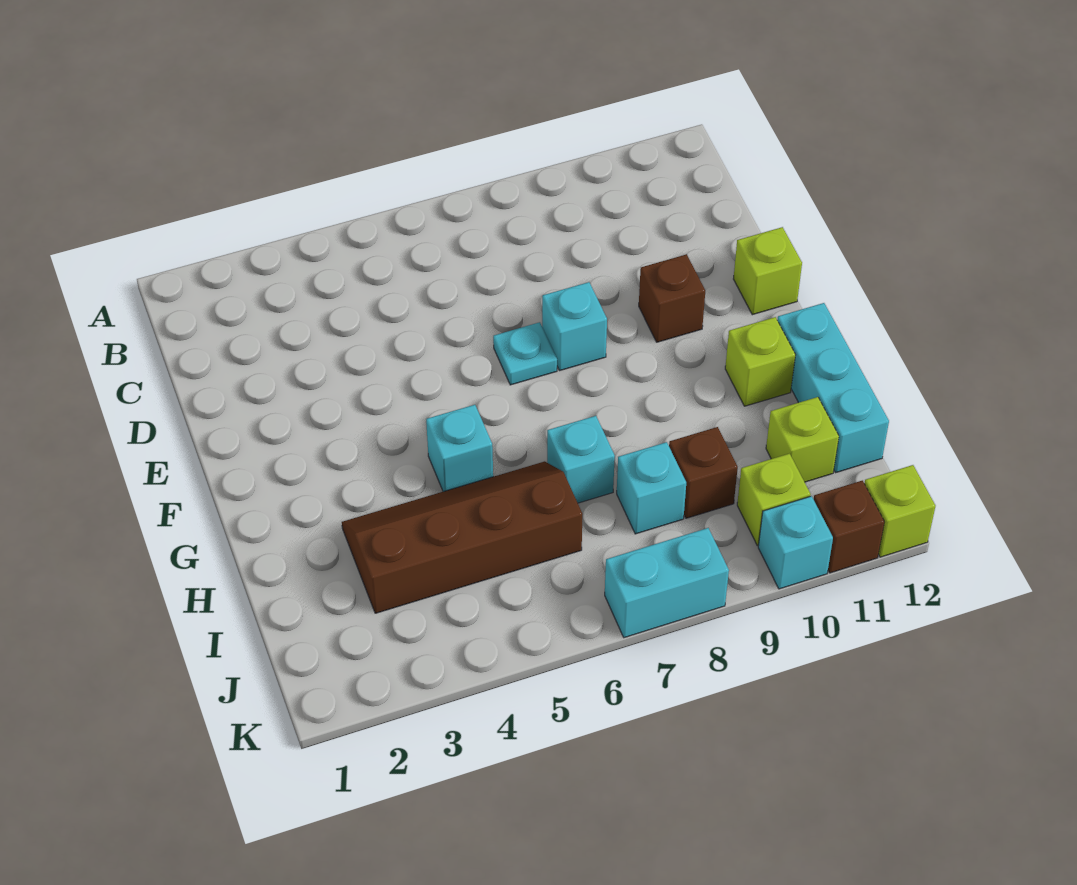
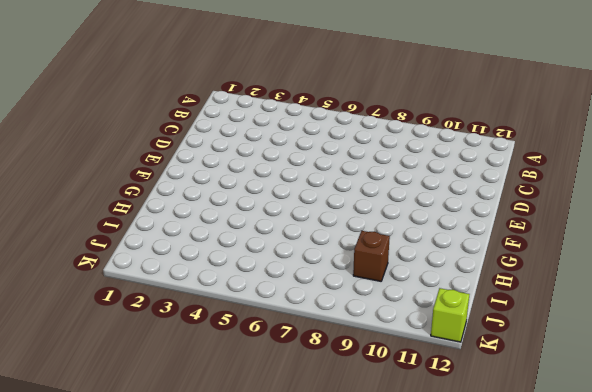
none -> cyan 1x1 plate [493,322,557,385]
none -> cyan 1x1 brick [542,282,607,371]
none -> brown 1x1 brick [639,254,705,342]

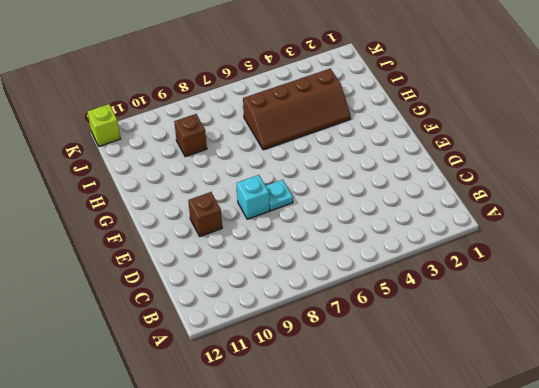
none -> lime 1x1 brick [734,227,802,315]
none -> cyan 1x1 brick [426,405,493,492]
none -> lime 1x1 brick [725,317,795,406]

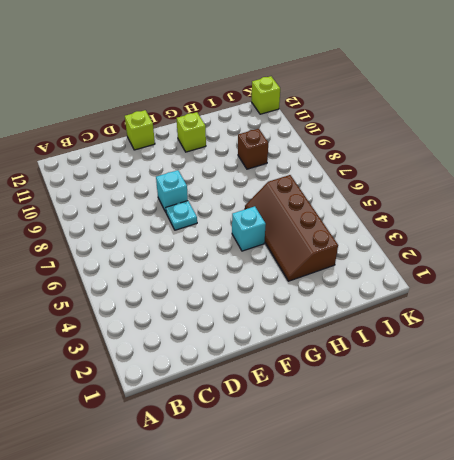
none -> brown 1x1 brick [639,254,705,342]
none -> cyan 1x3 brick [777,303,889,472]
none -> cyan 1x1 brick [547,416,615,503]

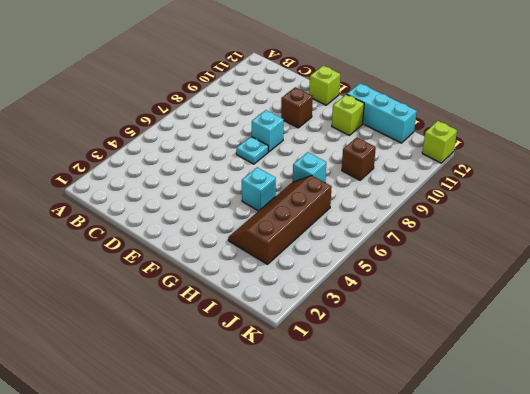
none -> cyan 1x1 brick [617,442,686,534]
none -> lime 1x1 brick [766,397,839,482]
none -> lime 1x1 brick [737,454,811,545]

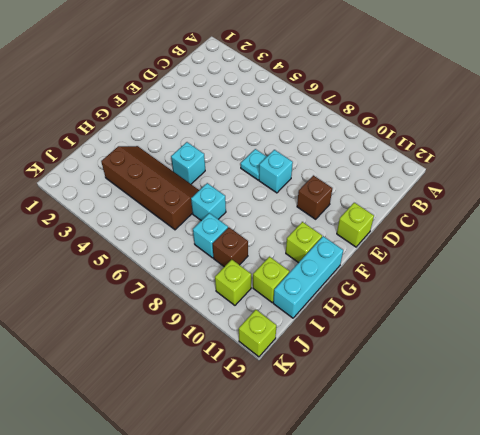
none -> cyan 1x2 brick [605,528,729,638]
none -> cyan 1x1 brick [758,496,833,589]
none -> brown 1x1 brick [814,481,884,573]

